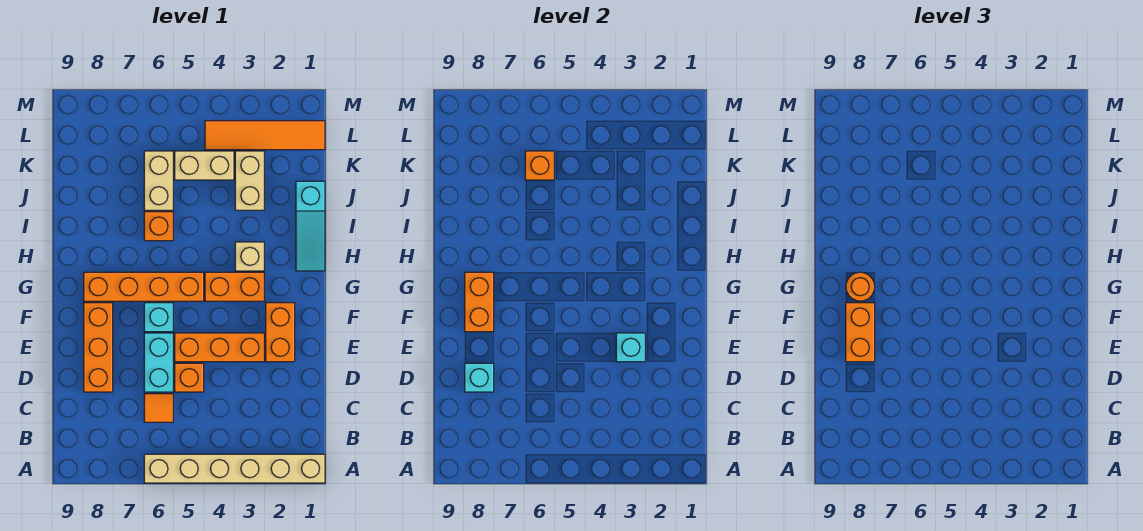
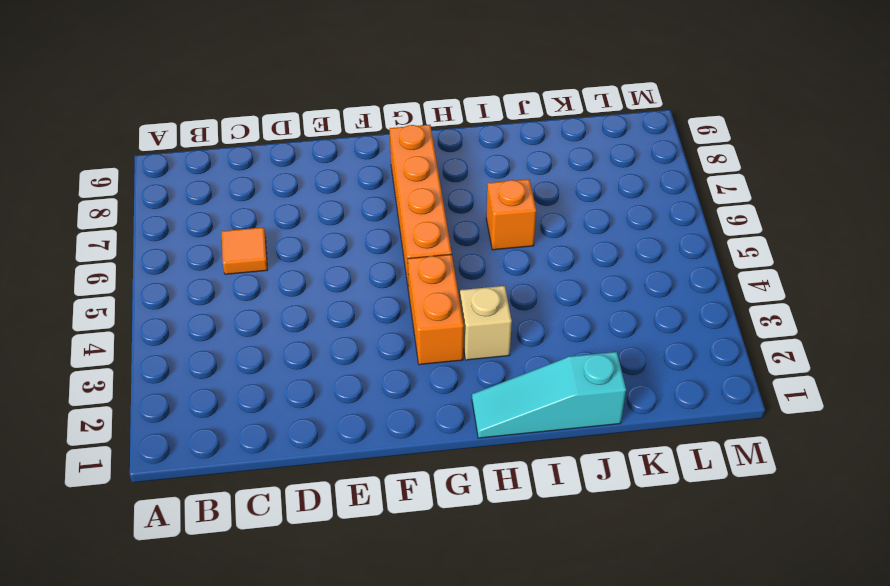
none -> tan 1x6 brick [144,454,325,483]
none -> orange 1x1 brick [175,363,204,392]
none -> cyan 1x2 brick [144,333,173,392]

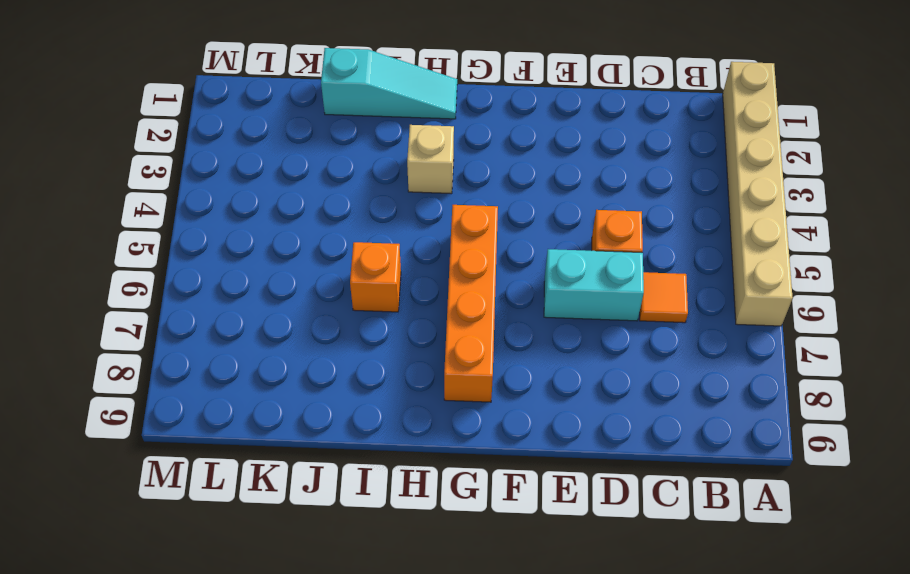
none -> orange 1x3 brick [84,303,113,392]
none -> orange 1x2 brick [266,303,295,362]
none -> orange 1x3 brick [175,333,264,362]

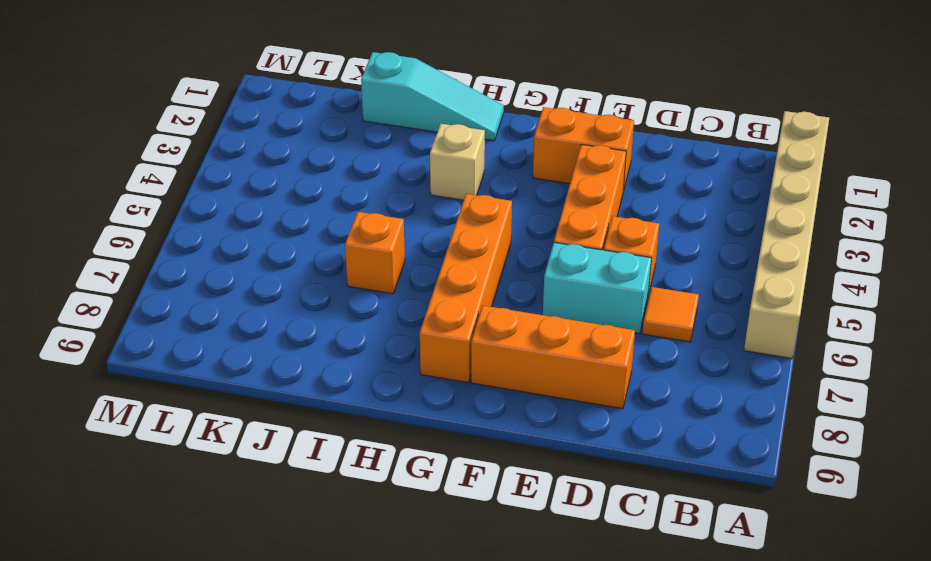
none -> cyan 1x1 brick [144,303,173,332]
none -> orange 1x2 brick [205,272,264,301]
none -> tan 1x2 brick [235,151,264,210]

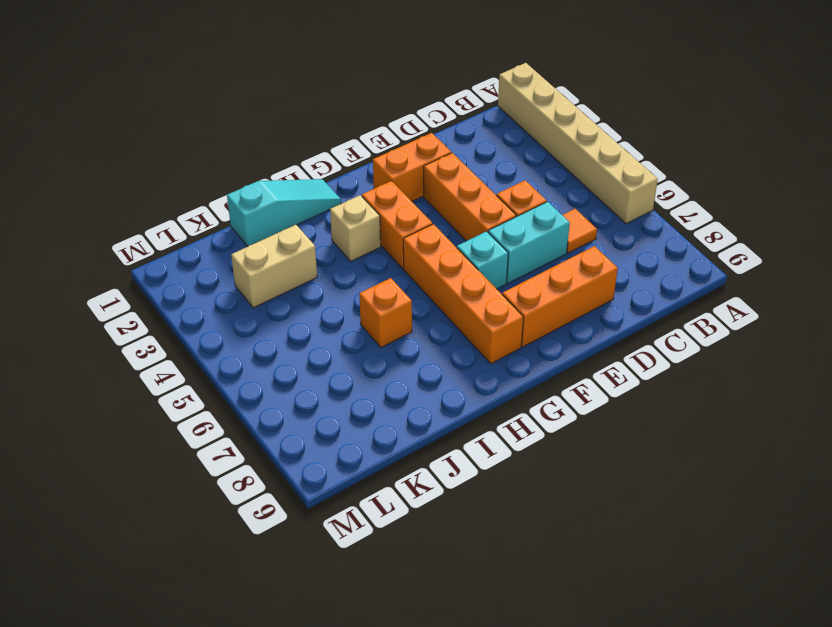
none -> tan 1x2 brick [144,151,173,210]
none -> tan 1x2 brick [175,151,234,180]
none -> orange 1x4 tile [205,121,325,150]

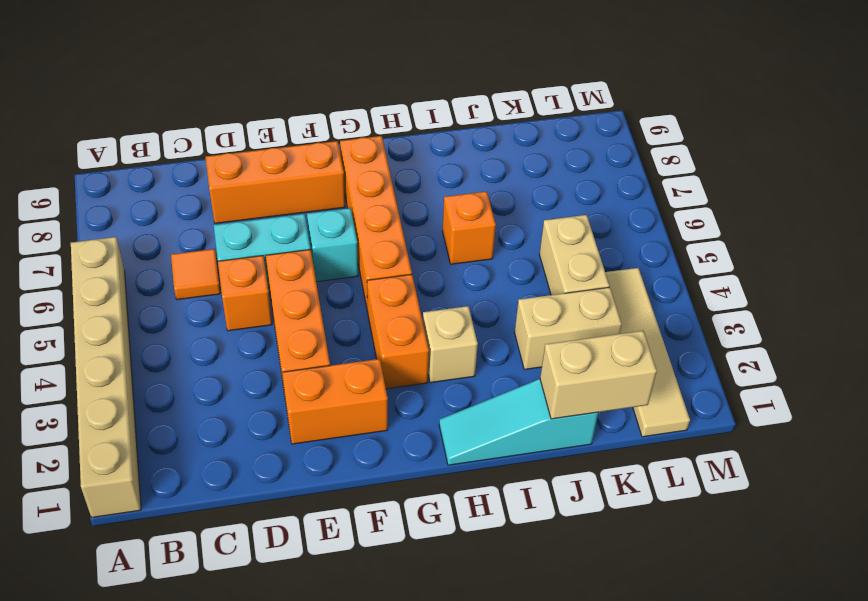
tan 1x2 brick [540,331,657,419] -> tan 1x2 brick moved to [144,151,173,210]
tan 1x4 tile [605,268,690,437] -> orange 1x4 tile [205,121,325,150]
none -> cyan 1x1 brick [465,363,494,392]
none -> cyan 1x1 brick [616,333,645,362]
none -> orange 1x2 brick [465,272,494,332]

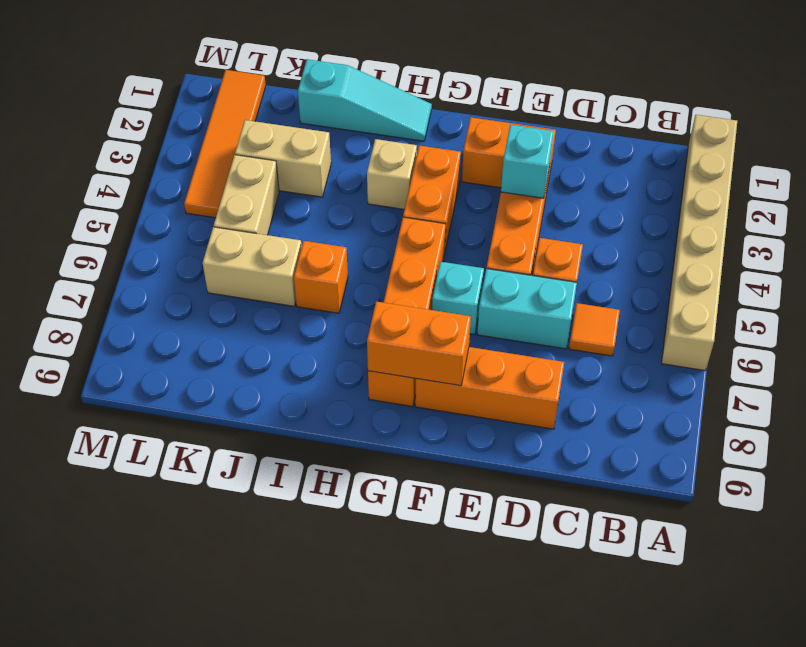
none -> cyan 1x1 brick [465,363,494,392]
none -> orange 1x1 brick [525,151,554,180]
none -> orange 1x2 brick [846,303,875,362]

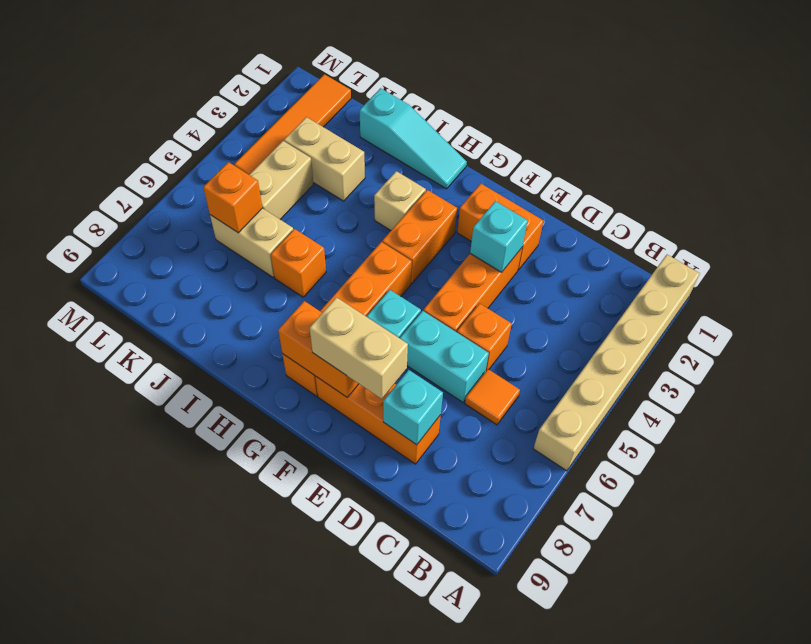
tan 1x2 brick [310,297,408,399] -> orange 1x2 brick [846,303,875,362]
none -> orange 1x1 round brick [846,272,875,301]

